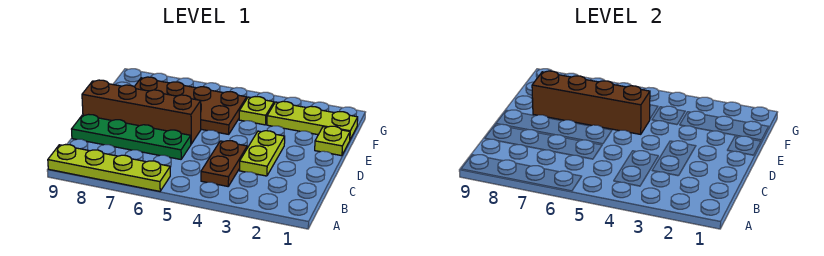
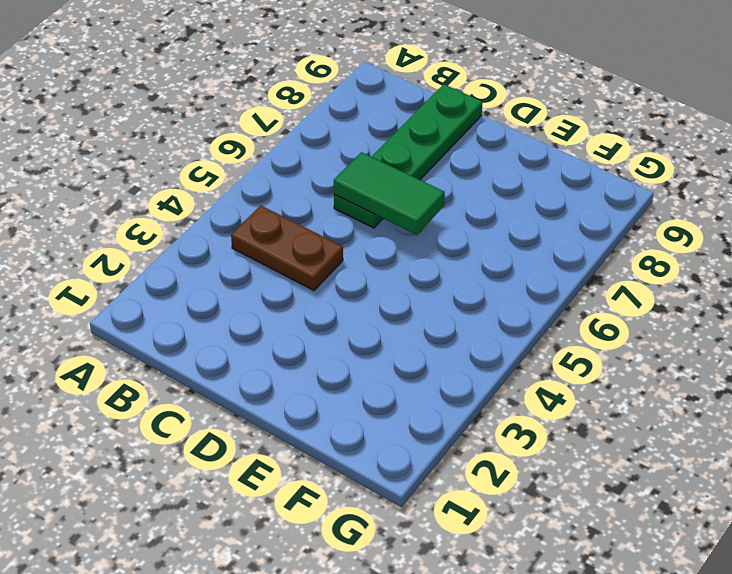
green 1x2 tile [334,152,445,235] -> none
none -> lime 1x4 plate [48,145,170,191]
none -> lime 1x2 plate [240,131,285,176]

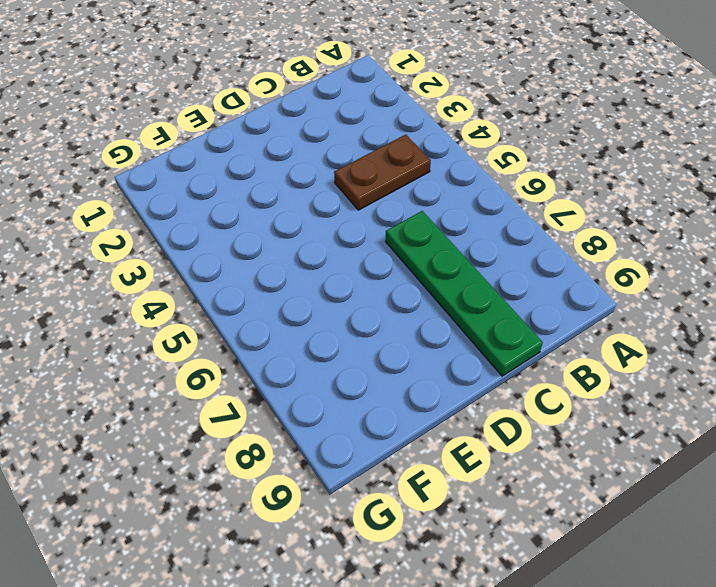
none -> lime 1x4 plate [48,145,170,191]
none -> lime 1x2 plate [240,131,285,176]

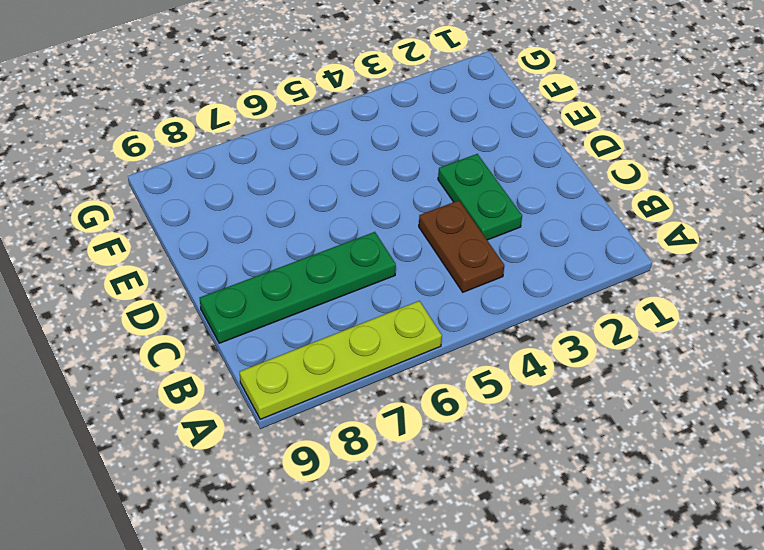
green 1x2 plate [438,154,522,240] -> lime 1x2 plate [240,131,285,176]
none -> brown 1x4 brick [82,80,201,144]
none -> lime 1x1 plate [315,126,350,156]

